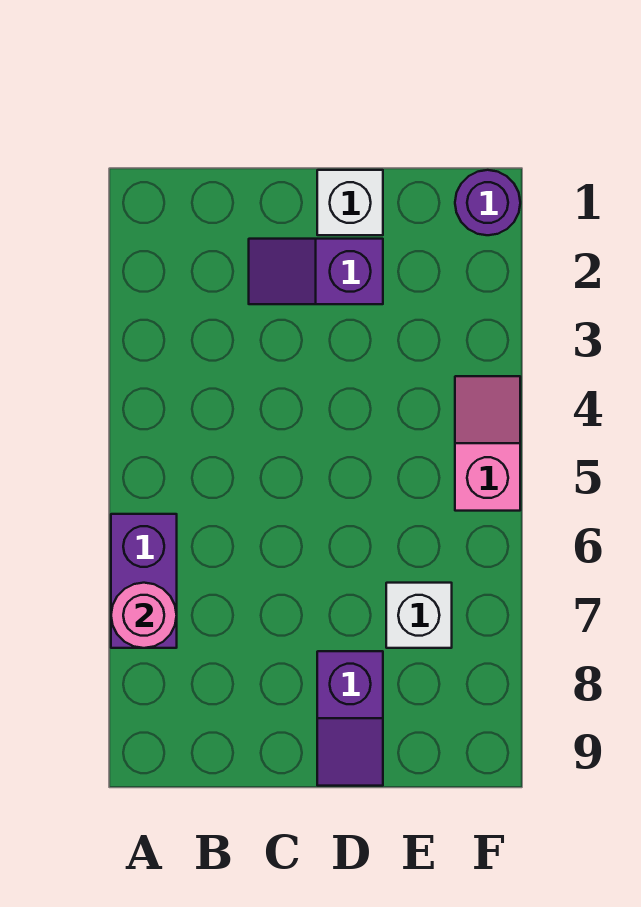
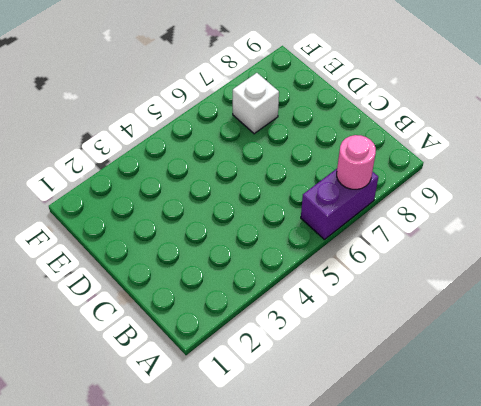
none -> purple 1x2 slope [249,239,383,304]
none -> white 1x1 brick [317,170,383,235]

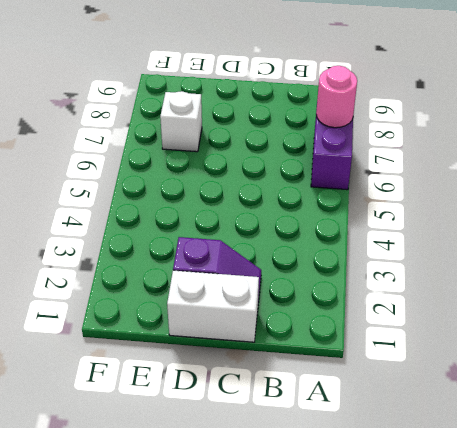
white 1x2 brick [167,270,259,342] -> white 1x1 brick [317,170,383,235]
none -> purple 1x2 slope [317,651,383,786]
none -> purple 1x1 round brick [455,170,520,235]

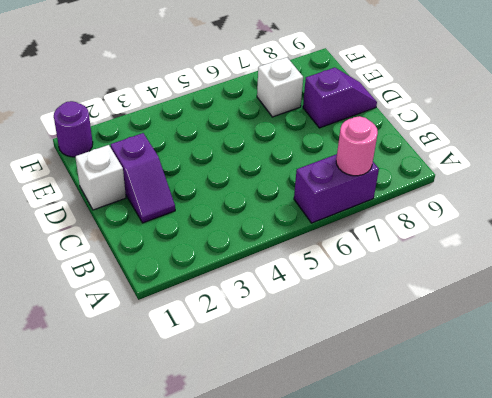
none -> pink 1x2 slope [455,376,520,511]

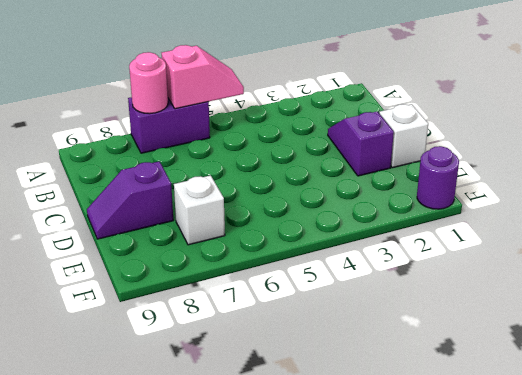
pink 1x2 slope [162,45,244,109] -> pink 1x2 slope moved to [455,376,520,511]

